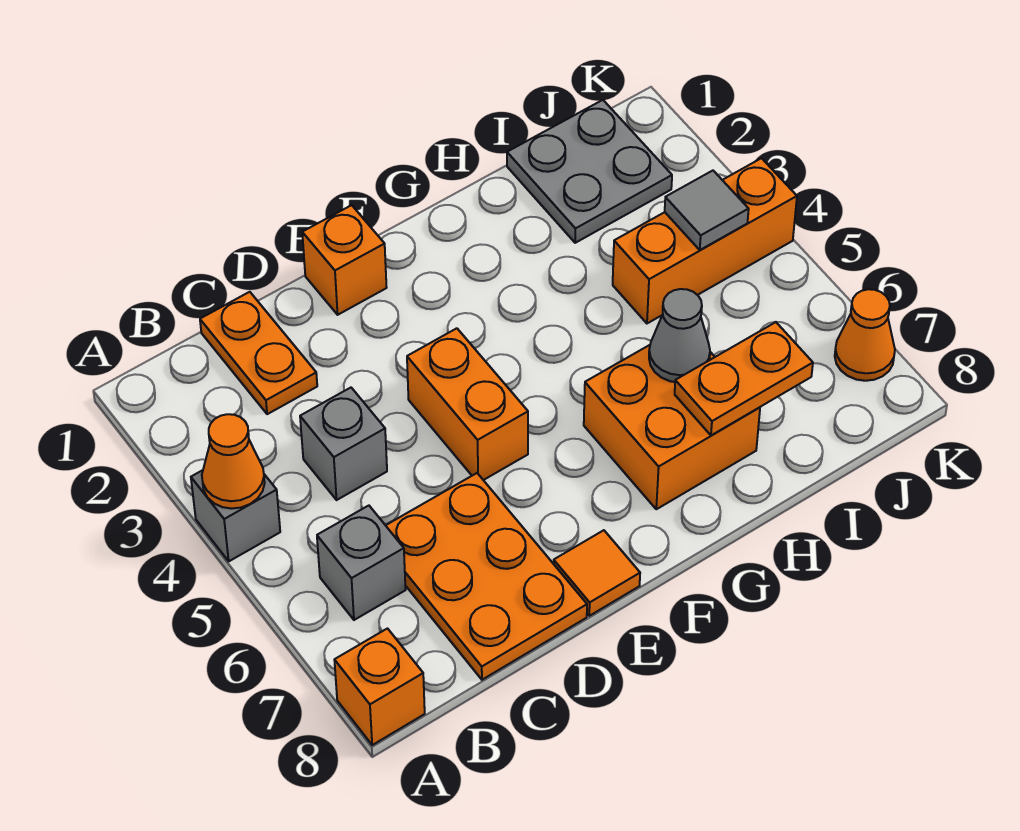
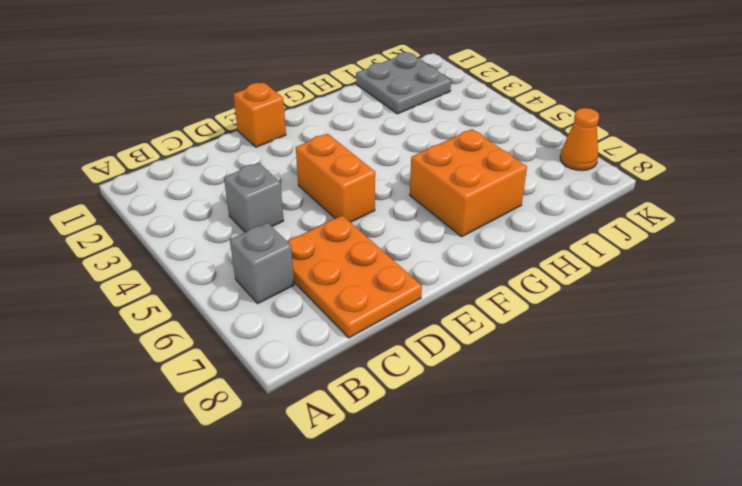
none -> grey 1x1 brick [191,470,280,561]
none -> orange 1x1 brick [334,629,425,745]
none -> orange 1x2 plate [200,292,317,414]

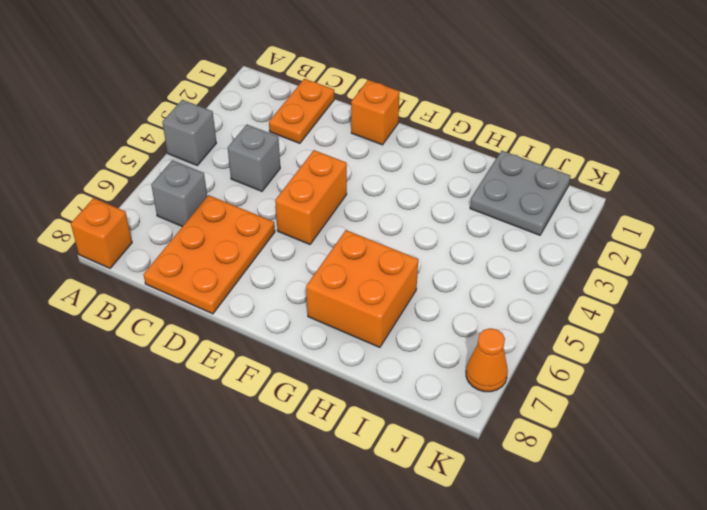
none -> orange 1x1 tile [554,530,640,616]
none -> orange 1x3 brick [613,158,797,323]
none -> orange 1x1 cone [202,414,265,509]

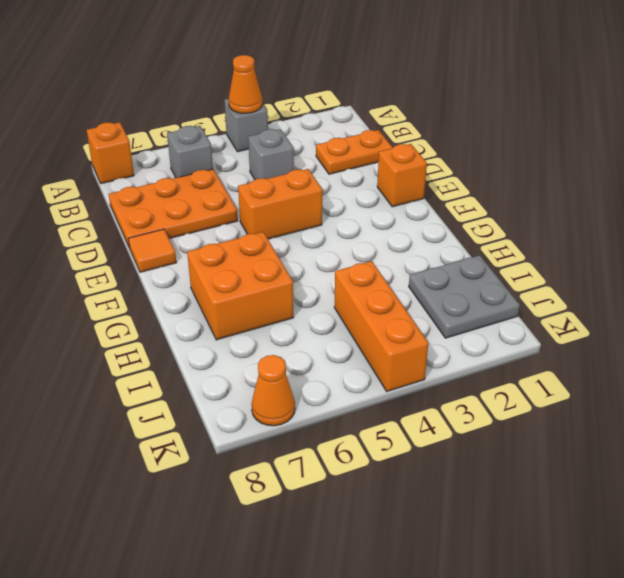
none -> grey 1x1 cone [649,289,710,382]
none -> orange 1x2 plate [675,322,813,436]
none -> grey 1x1 tile [665,171,749,250]

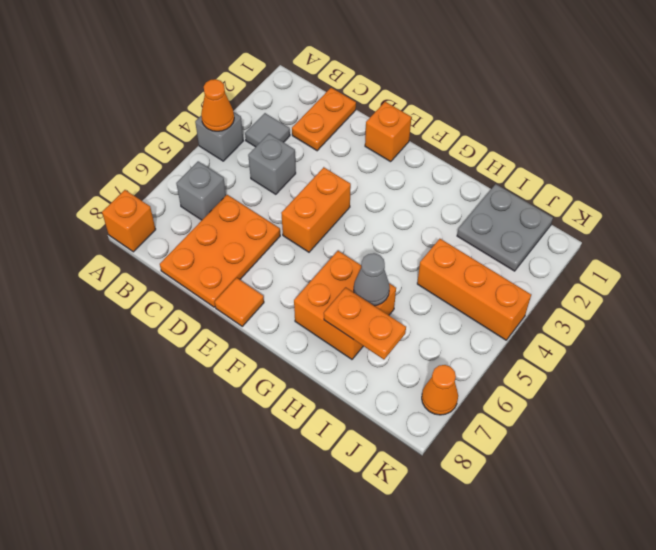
grey 1x1 tile [245,113,290,147] -> grey 1x1 tile moved to [665,171,749,250]

